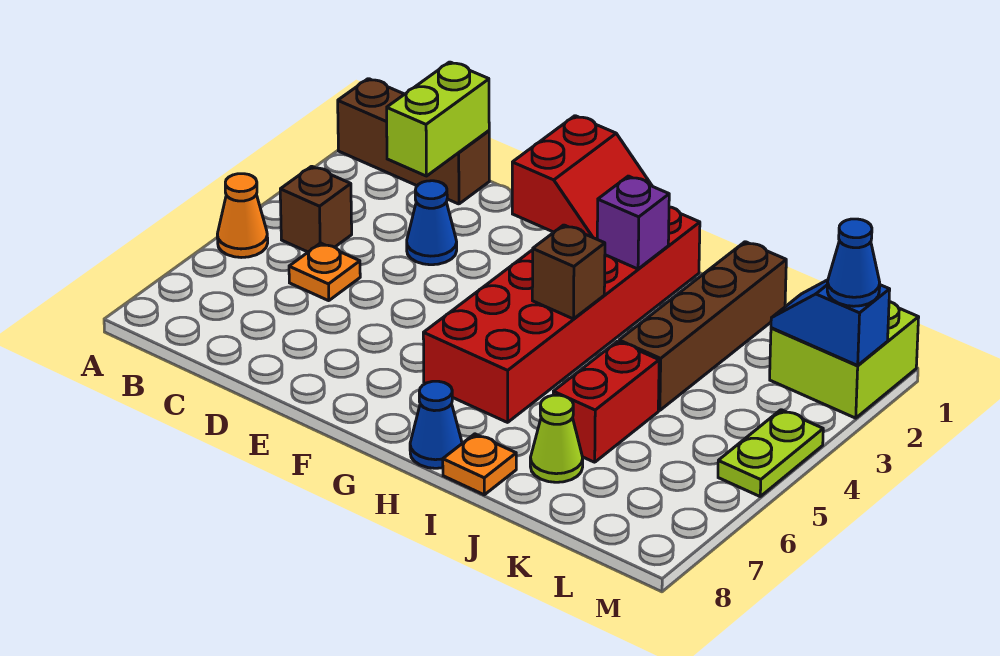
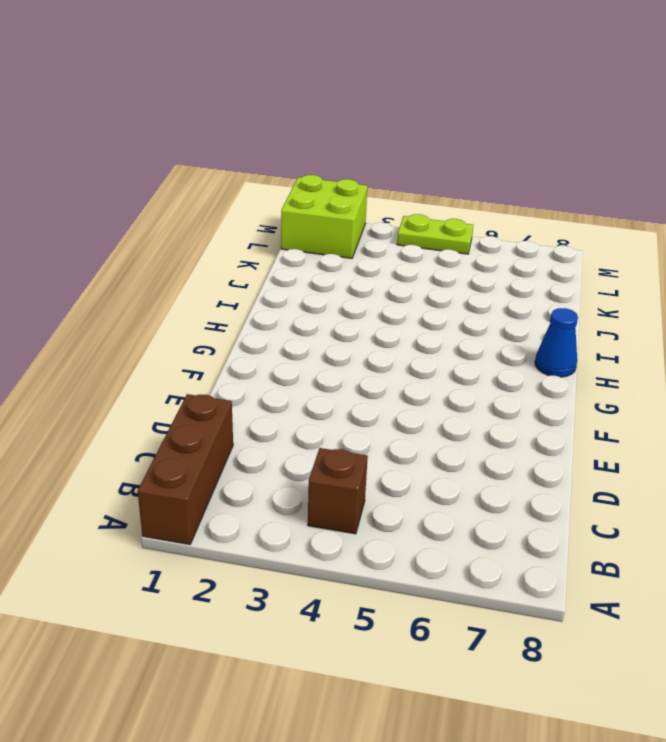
none -> orange 1x1 cone [217,174,268,258]
none -> orange 1x1 plate [289,243,360,301]
none -> blue 1x1 cone [407,181,457,265]

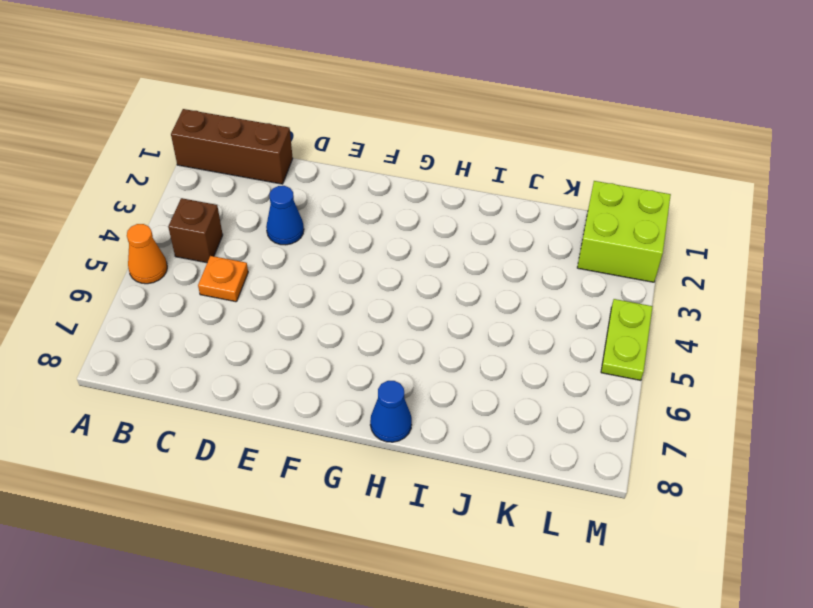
none -> red 2x6 brick [423,207,700,422]
none -> orange 1x1 plate [443,434,516,495]
none -> brown 1x4 brick [619,242,786,410]

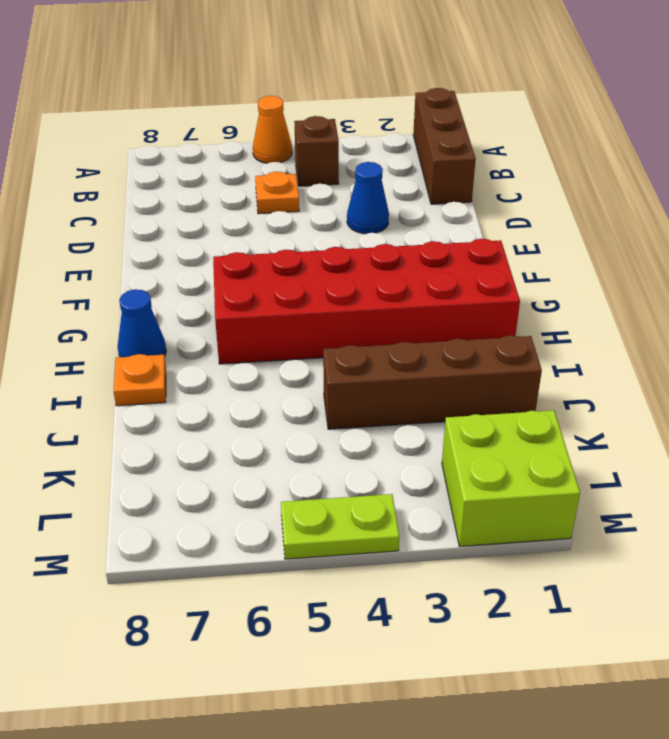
none -> red 1x2 brick [553,341,659,462]
none -> lime 1x1 cone [530,395,583,482]
none -> lime 1x2 brick [387,62,489,176]

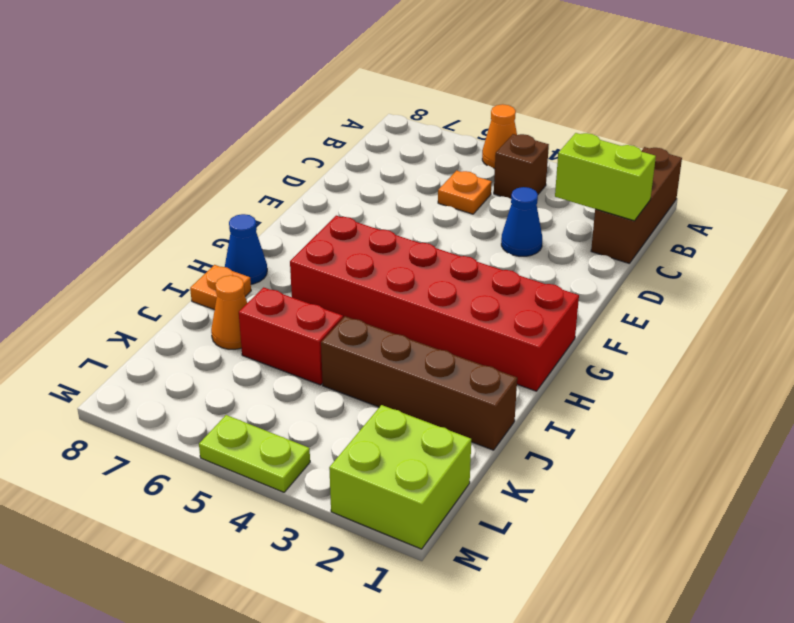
orange 1x1 cone [211,275,247,349] -> lime 1x1 cone [530,395,583,482]
none -> red 2x2 slope [512,116,652,239]
none -> purple 1x1 brick [597,176,669,269]
none -> brown 1x1 brick [532,225,605,319]

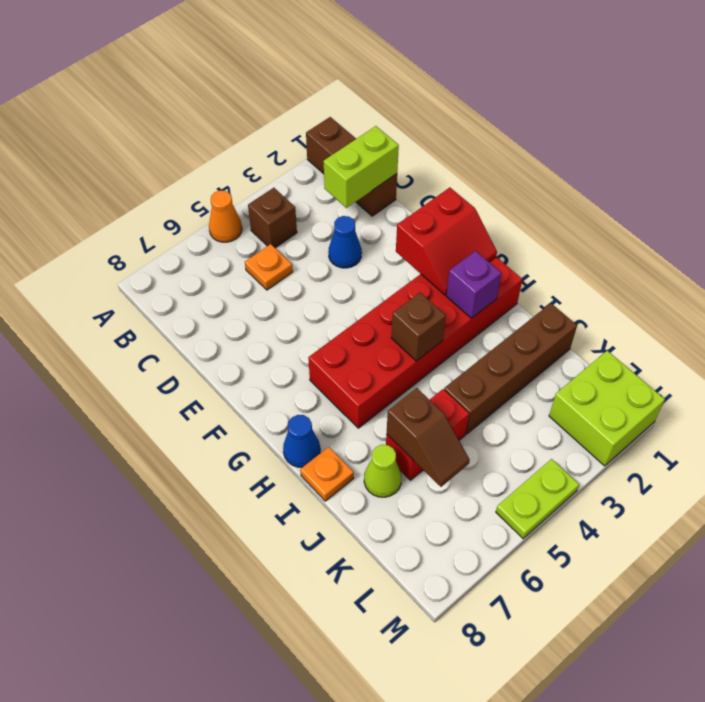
brown 1x2 slope [387,388,470,487] -> none
none -> blue 1x2 slope [771,280,890,365]
none -> blue 1x1 cone [827,219,880,306]

